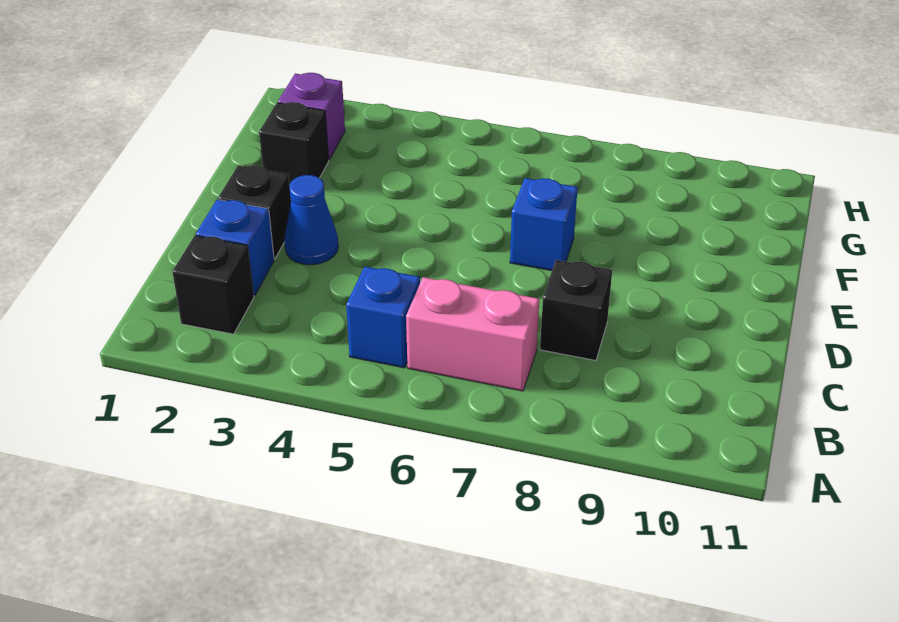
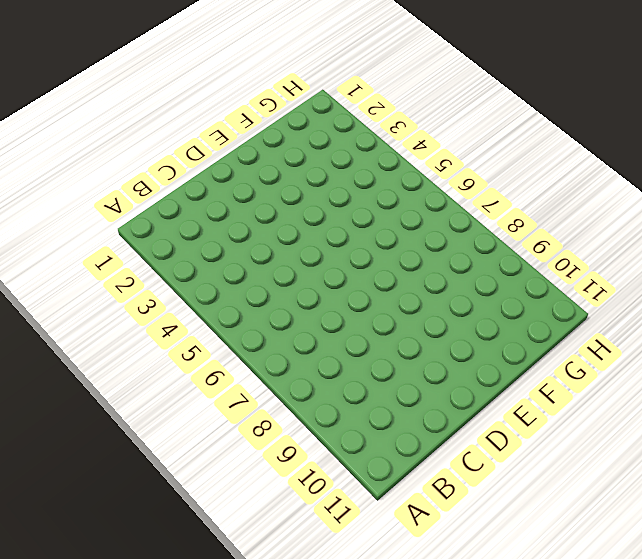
none -> black 1x1 brick [172,235,254,334]
none -> blue 1x1 brick [346,267,420,368]

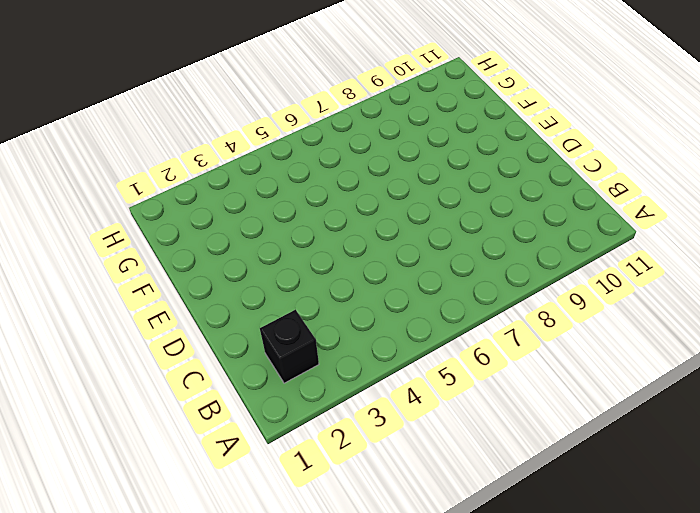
none -> blue 1x1 brick [346,267,420,368]
none -> pink 1x2 brick [406,277,539,391]

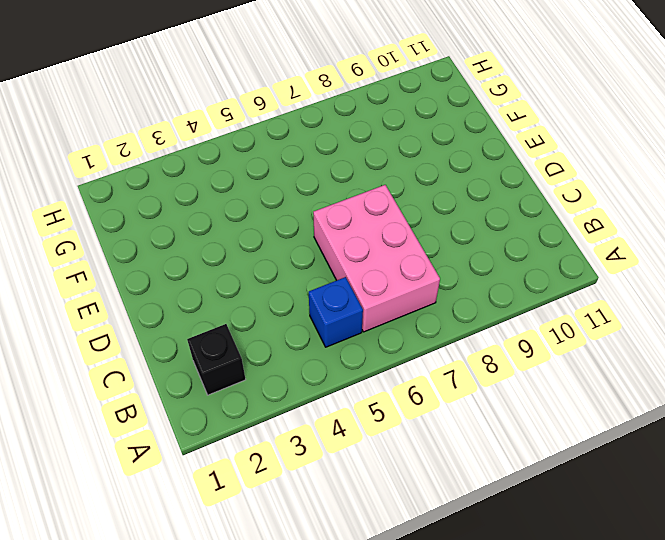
pink 2x3 brick [313,185,440,332] -> pink 1x2 brick [406,277,539,391]
none -> blue 1x1 brick [196,200,274,296]
none -> black 1x1 brick [540,260,612,360]

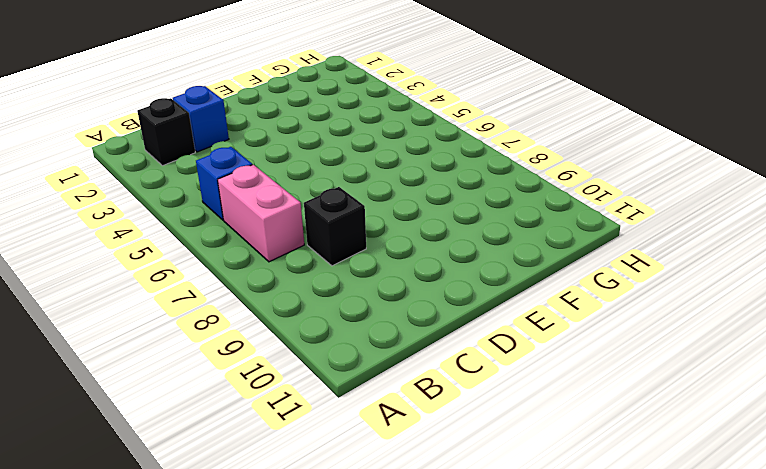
none -> black 1x1 brick [218,166,291,259]
none -> blue 1x1 cone [284,175,338,265]

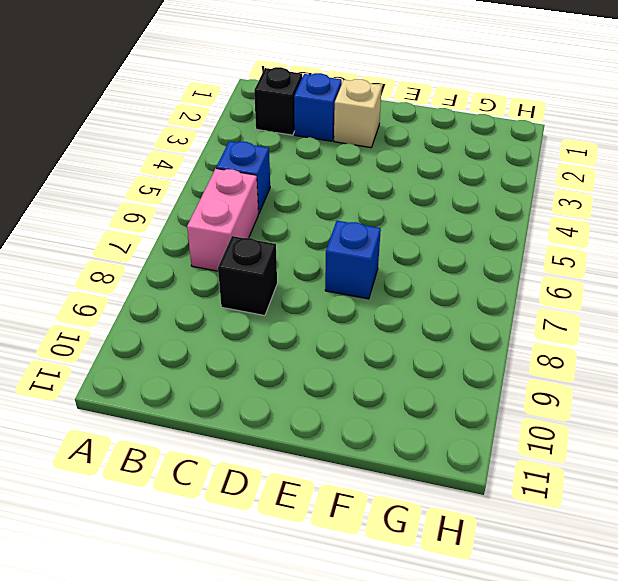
tan 1x1 brick [334,79,382,148] -> black 1x1 brick [218,166,291,259]
none -> blue 1x1 cone [284,175,338,265]
none -> black 1x1 brick [259,102,329,185]

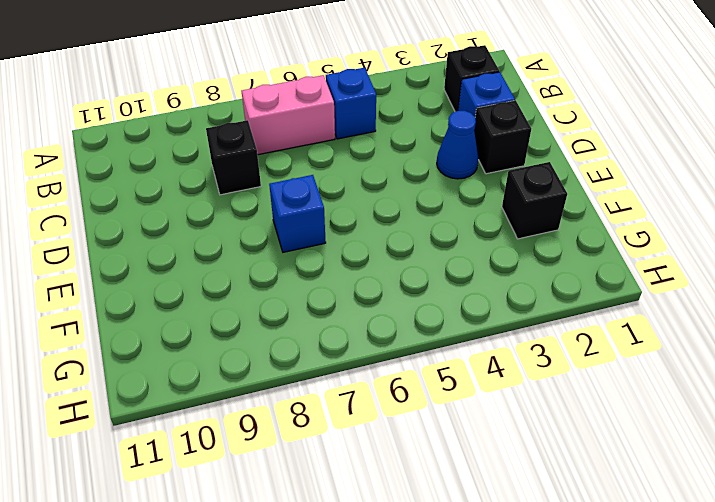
none -> purple 1x1 brick [278,73,345,160]

